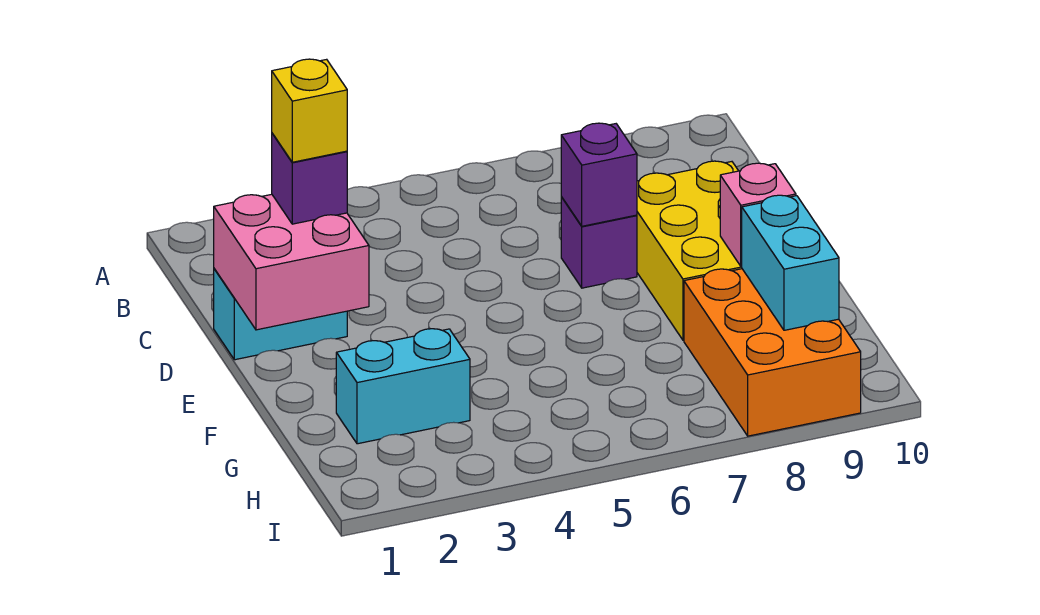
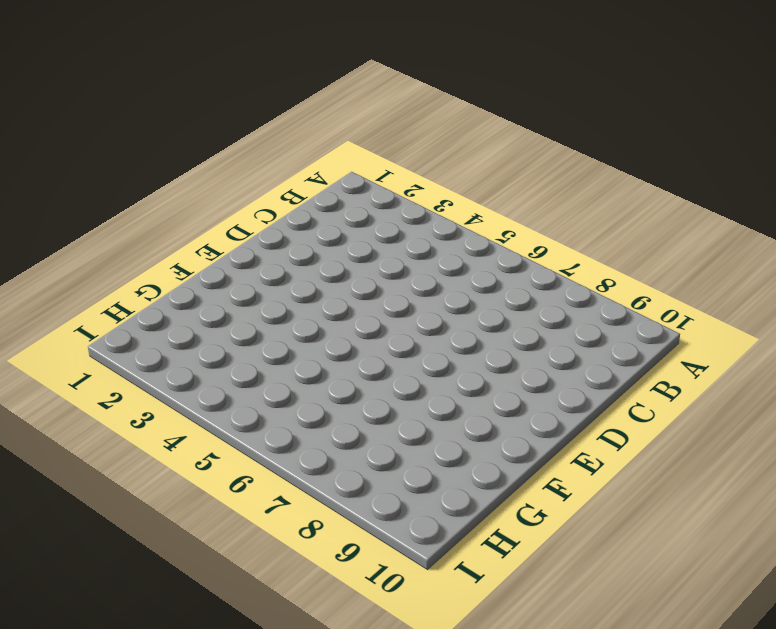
none -> cyan 1x2 brick [214,269,347,360]
none -> purple 1x1 brick [561,197,637,288]

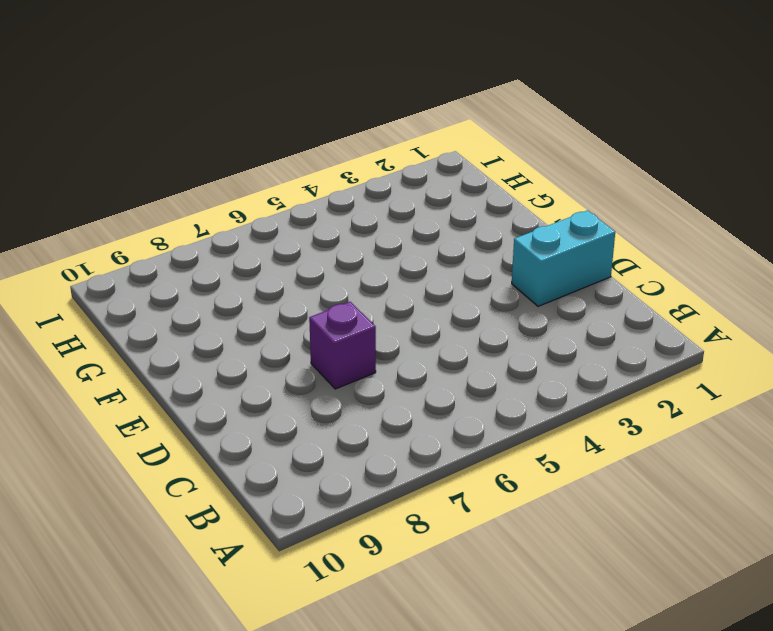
none -> yellow 2x3 brick [637,161,742,340]
none -> cyan 1x2 brick [336,329,470,444]

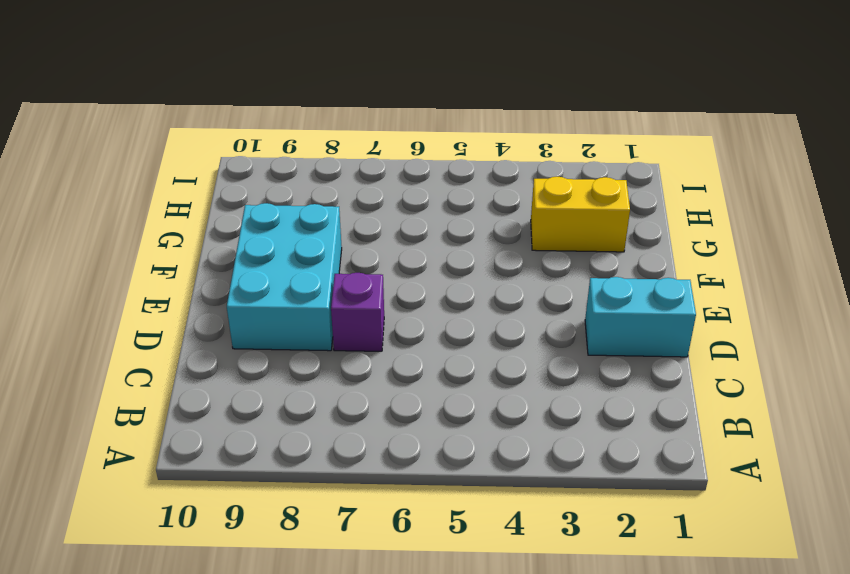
cyan 2x3 brick [227,203,342,351] -> yellow 2x3 brick [637,161,742,340]
yellow 1x2 brick [531,177,630,252] -> cyan 1x2 brick [336,329,470,444]
none -> orange 2x3 brick [684,269,861,436]
none -> pink 2x2 brick [214,194,369,330]

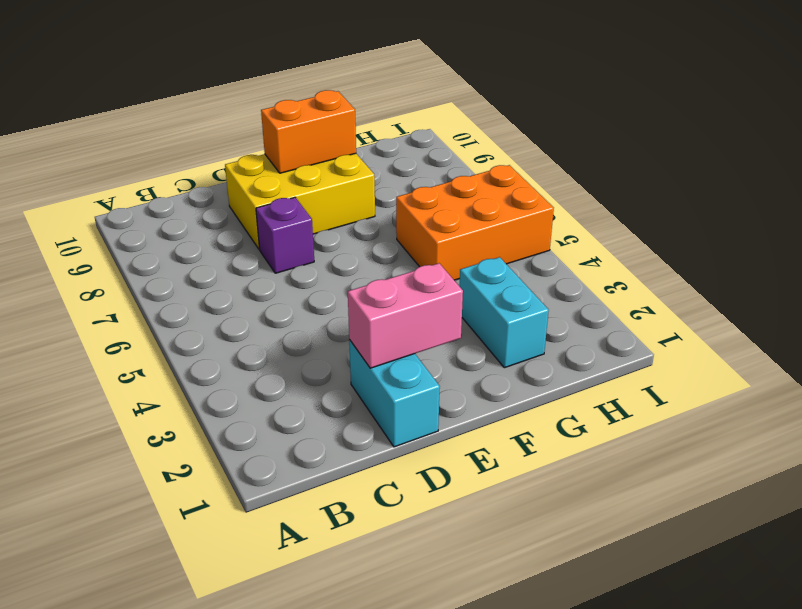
pink 1x2 brick [348,263,463,368] -> pink 2x2 brick [214,194,369,330]
orange 1x2 brick [261,90,356,173] -> pink 1x1 brick [720,163,796,266]
orange 2x3 brick [396,165,554,280] -> orange 2x3 brick moved to [684,269,861,436]
none -> purple 1x1 brick [561,123,637,226]
none -> cyan 1x2 brick [742,195,839,330]

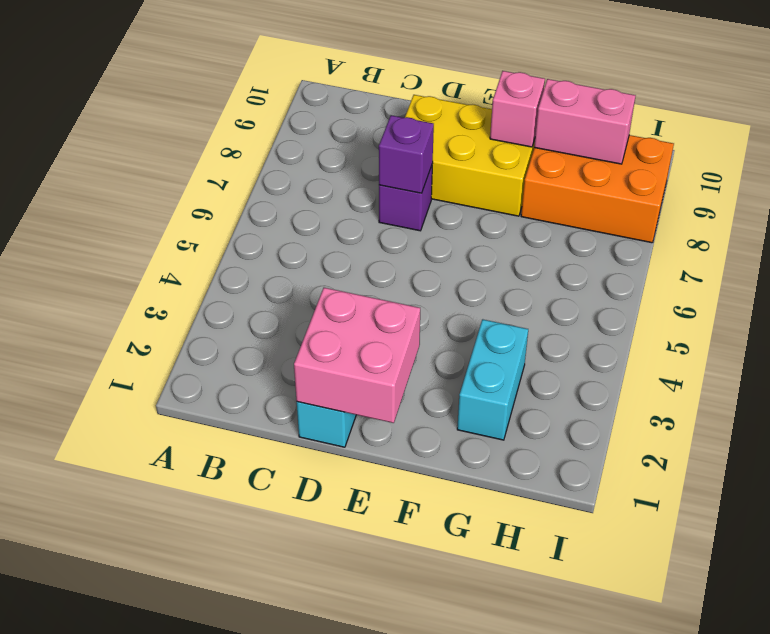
pink 1x2 brick [534,79,636,164] -> cyan 1x2 brick [742,195,839,330]
none -> purple 1x1 brick [272,133,347,224]
none -> yellow 1x1 brick [272,59,347,162]

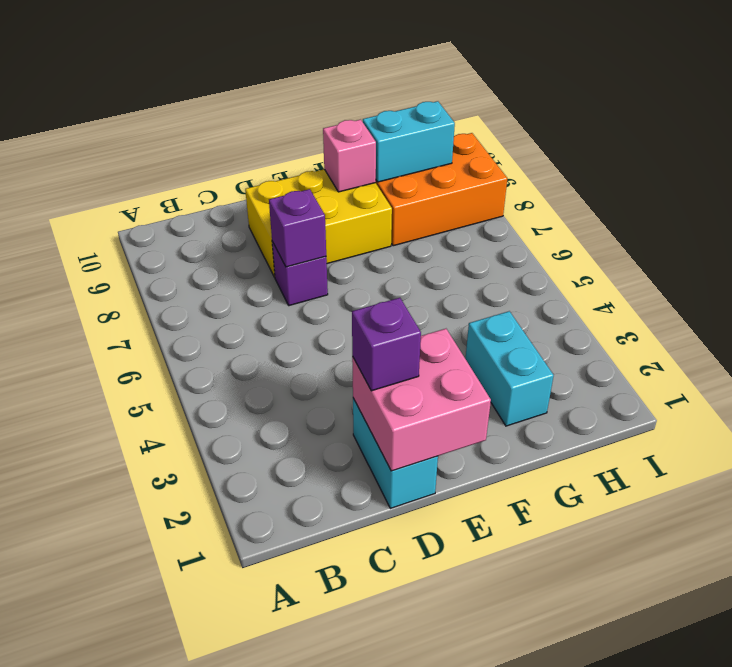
none -> yellow 1x1 brick [272,59,347,162]

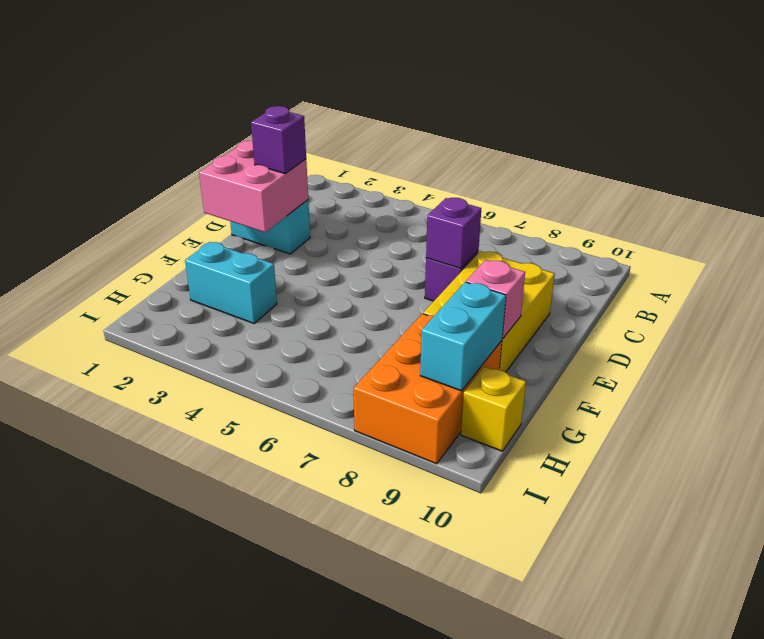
yellow 1x1 brick [461,367,526,451] -> yellow 1x1 brick moved to [272,59,347,162]

